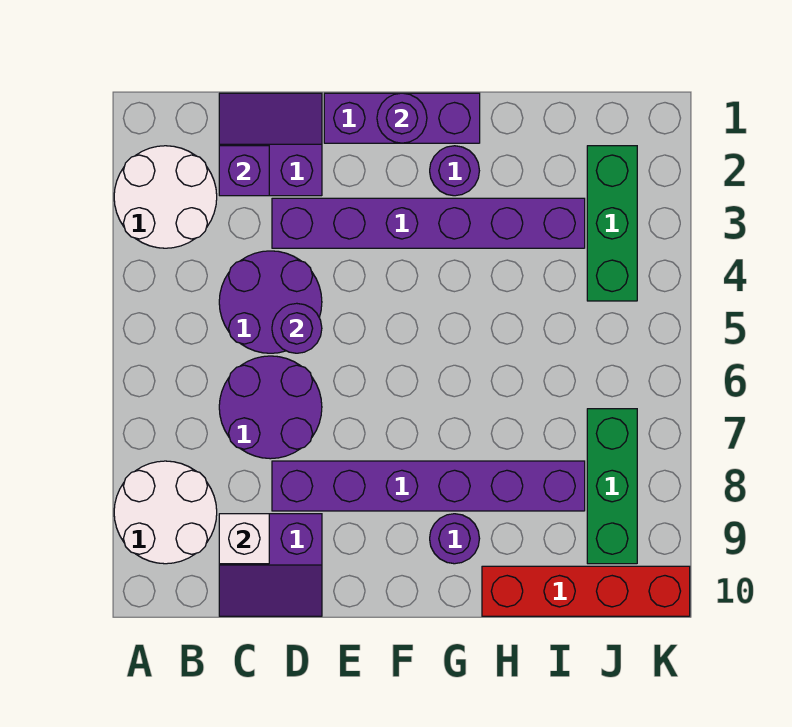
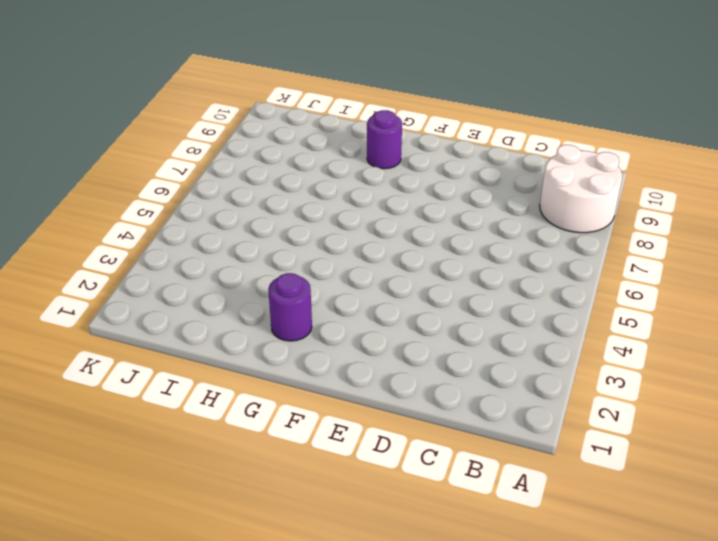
none -> white 2x2 round brick [114,146,217,248]
none -> purple 2x2 slope [219,93,322,196]
none -> purple 2x2 round brick [219,251,322,353]

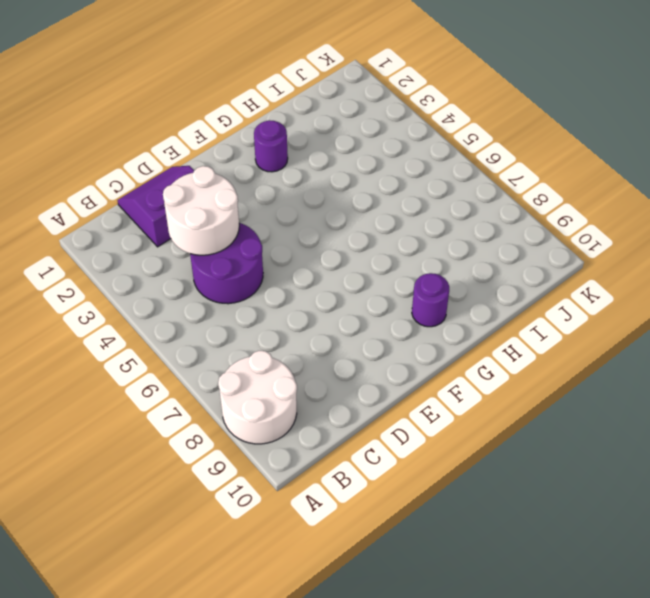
white 2x2 round brick [163,166,239,255] -> white 2x2 round brick moved to [114,146,217,248]
none -> purple 2x2 round brick [219,356,322,459]
none -> purple 2x2 slope [219,514,322,616]
none -> purple 1x6 brick [272,198,585,248]

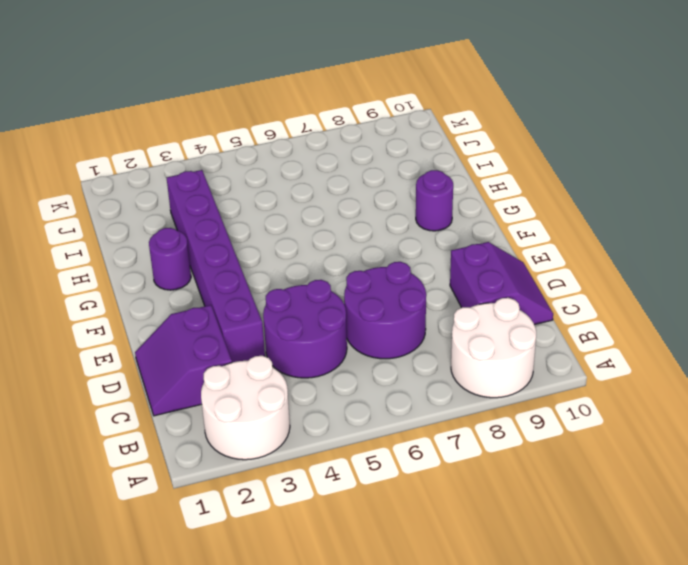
none -> purple 1x6 brick [272,461,585,511]
none -> purple 1x3 brick [324,93,480,143]
none -> red 1x4 brick [482,566,690,616]

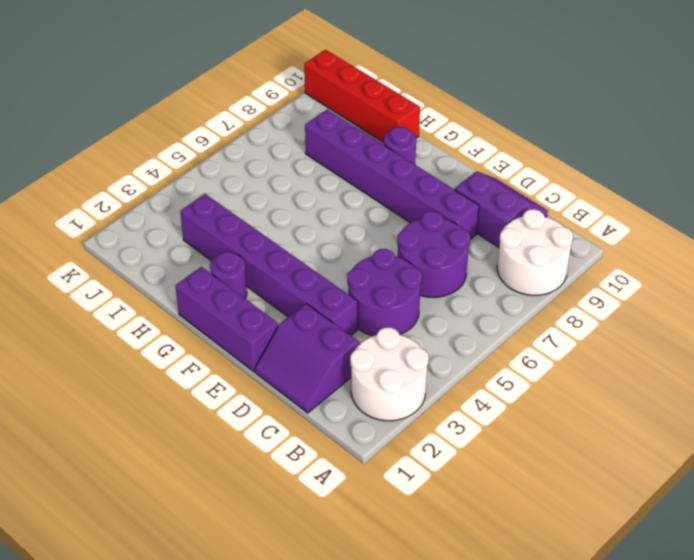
none -> green 1x3 brick [587,146,637,301]
none -> green 1x3 brick [587,409,637,564]
none -> purple 1x1 brick [219,146,269,196]

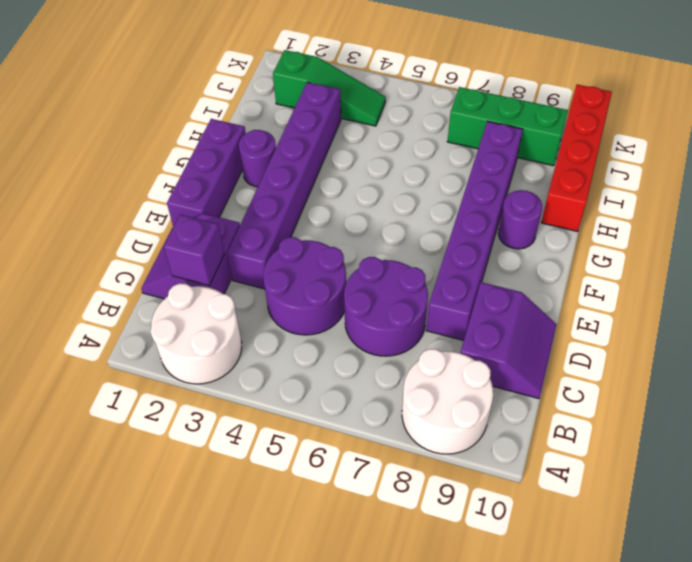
green 1x3 slope [273,50,386,126] -> green 1x3 brick [587,146,637,301]
none -> white 1x1 brick [219,514,269,564]
none -> purple 1x1 round brick [272,303,322,353]
none -> purple 1x1 round brick [377,93,427,143]

